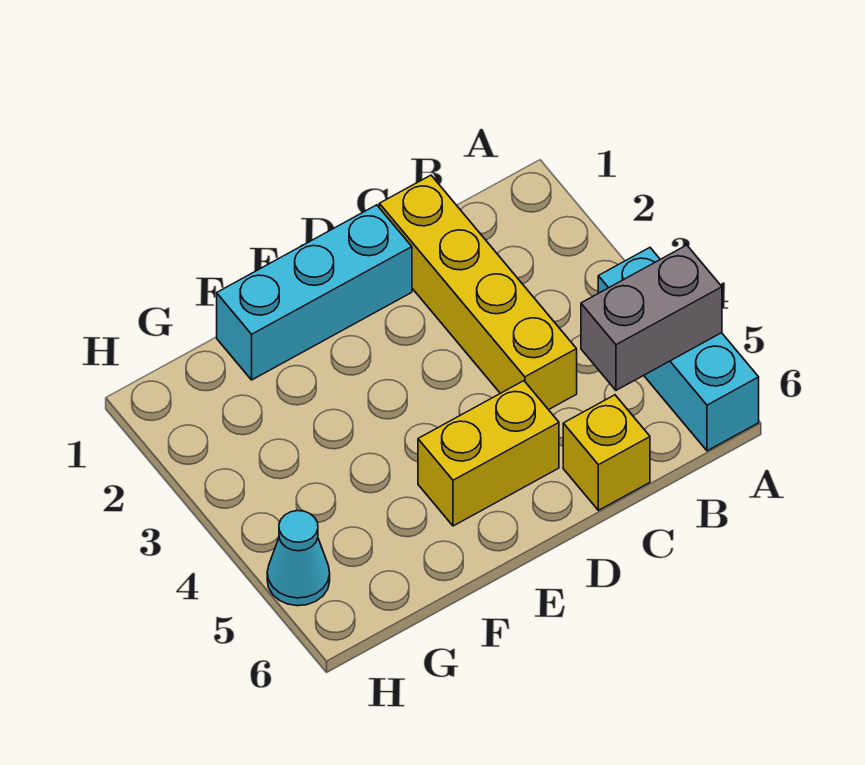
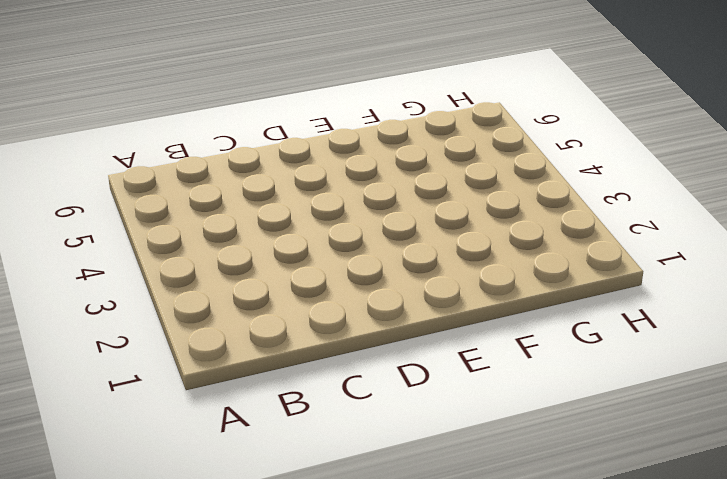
none -> cyan 1x3 brick [598,248,759,451]
none -> yellow 1x4 brick [379,175,577,410]

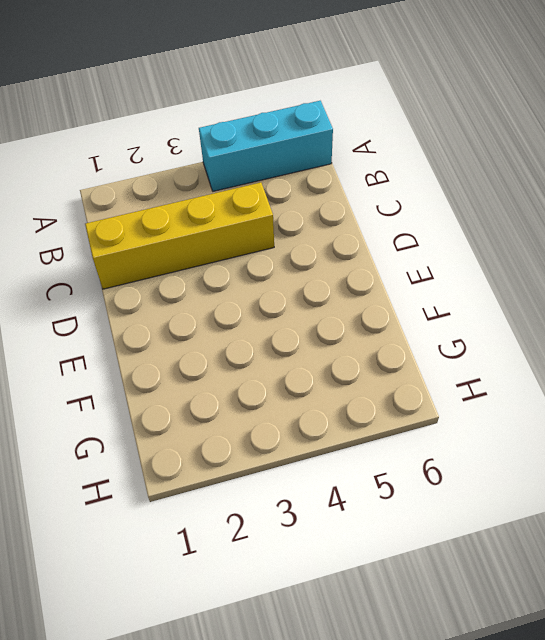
none -> yellow 1x1 brick [563,395,650,510]
none -> cyan 1x3 brick [217,205,412,380]

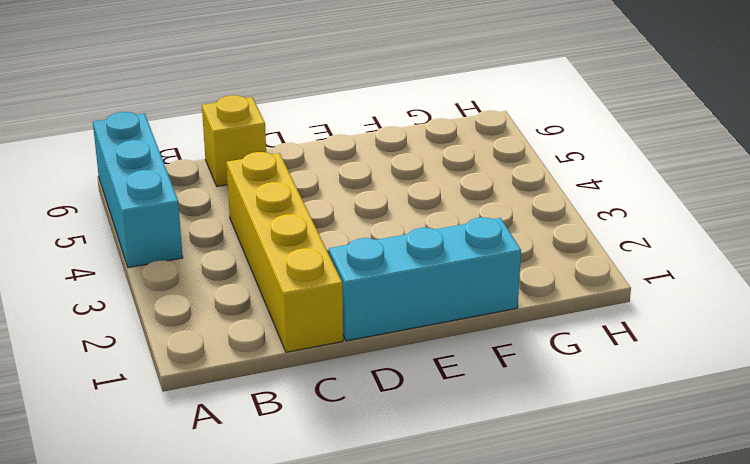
none -> yellow 1x2 brick [418,381,559,526]
none -> cyan 1x1 cone [267,511,330,606]

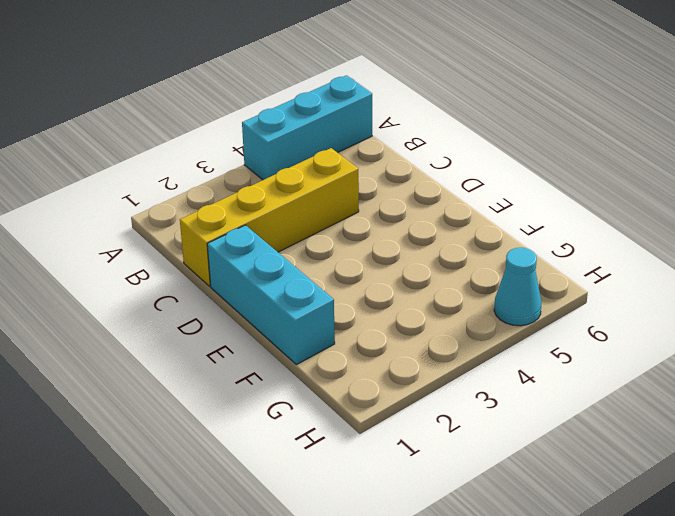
none -> yellow 1x1 brick [563,395,650,510]
none -> yellow 1x2 brick [418,381,559,526]

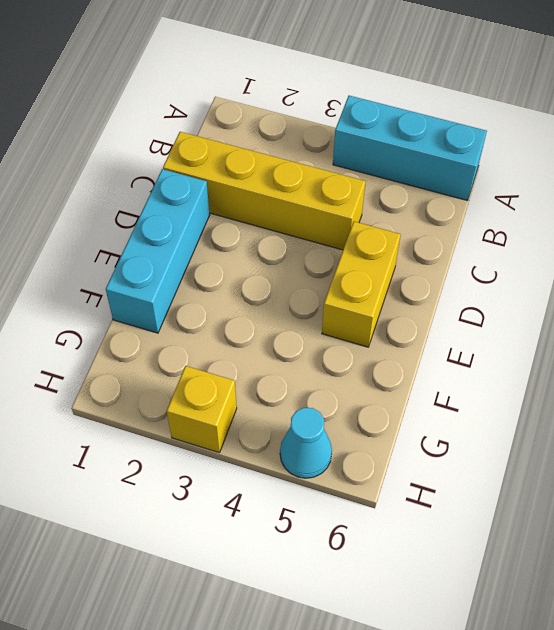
yellow 1x1 brick [167,366,237,453] -> yellow 1x1 brick moved to [563,395,650,510]
none -> grey 1x2 brick [581,245,722,390]

